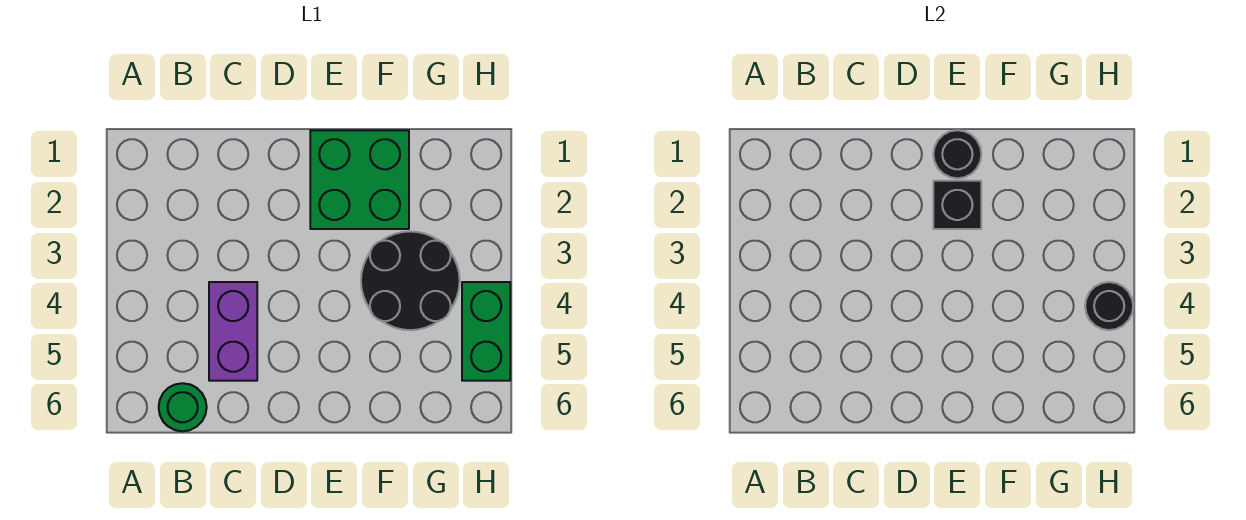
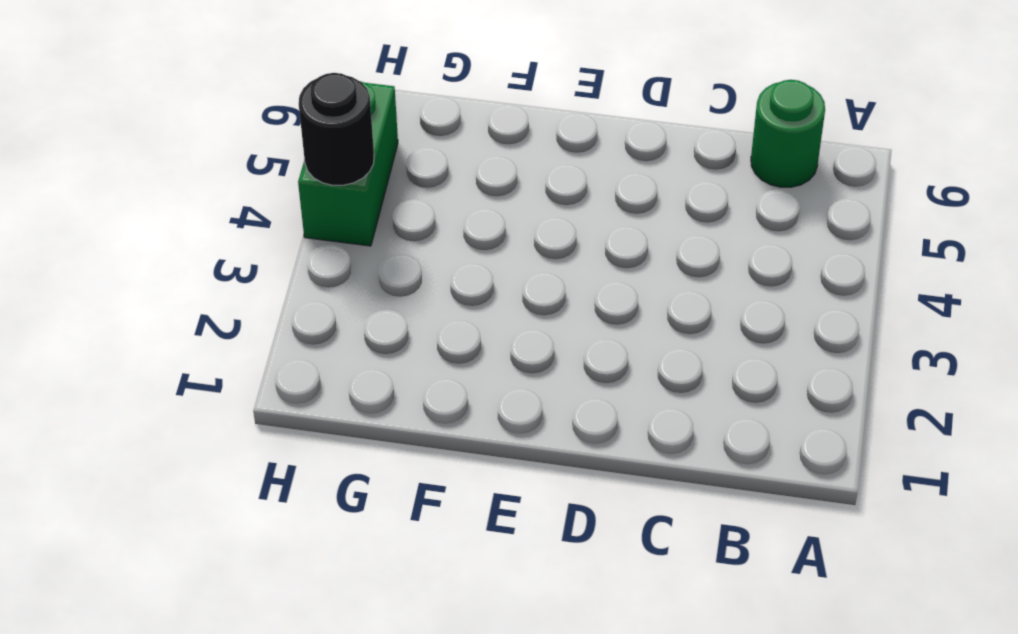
none -> purple 1x2 brick [209,282,257,381]
none -> green 2x2 brick [310,130,409,229]

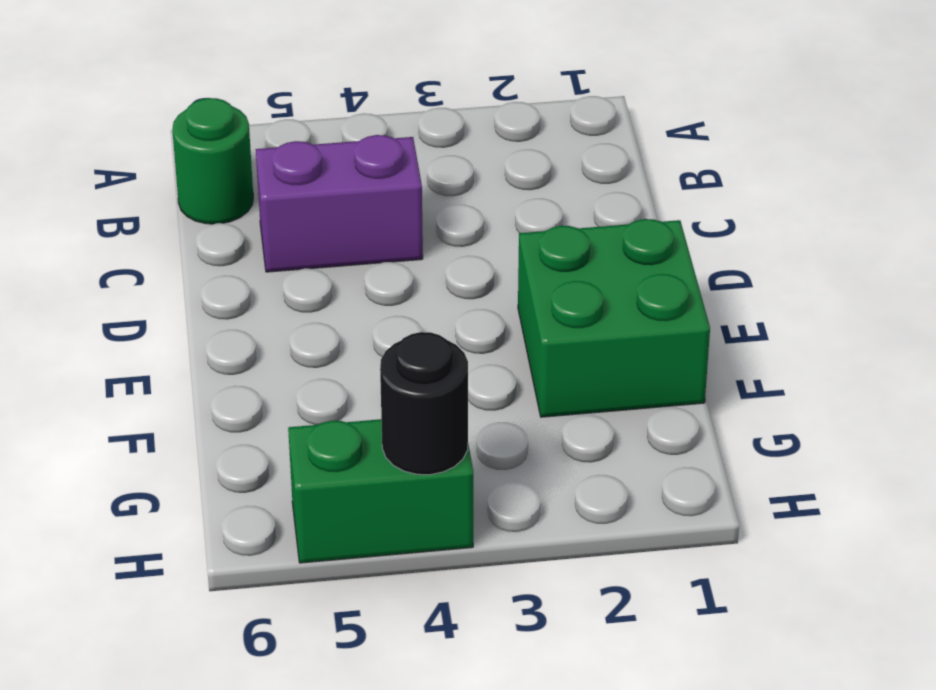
none -> black 2x2 round brick [361,231,460,330]
none -> black 1x1 round brick [933,130,981,178]

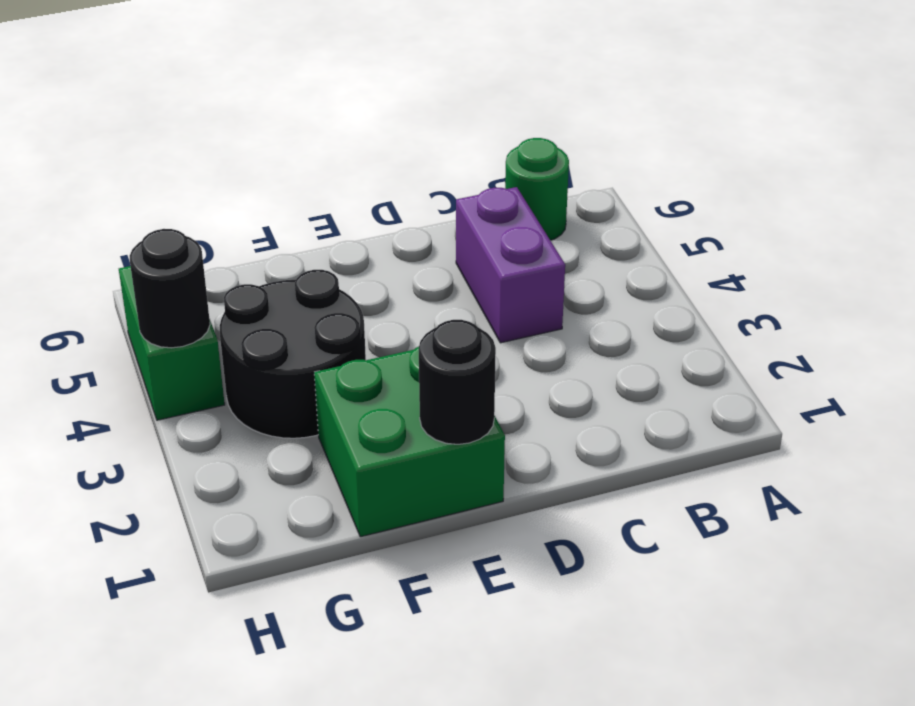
none -> black 1x1 brick [933,181,981,229]

